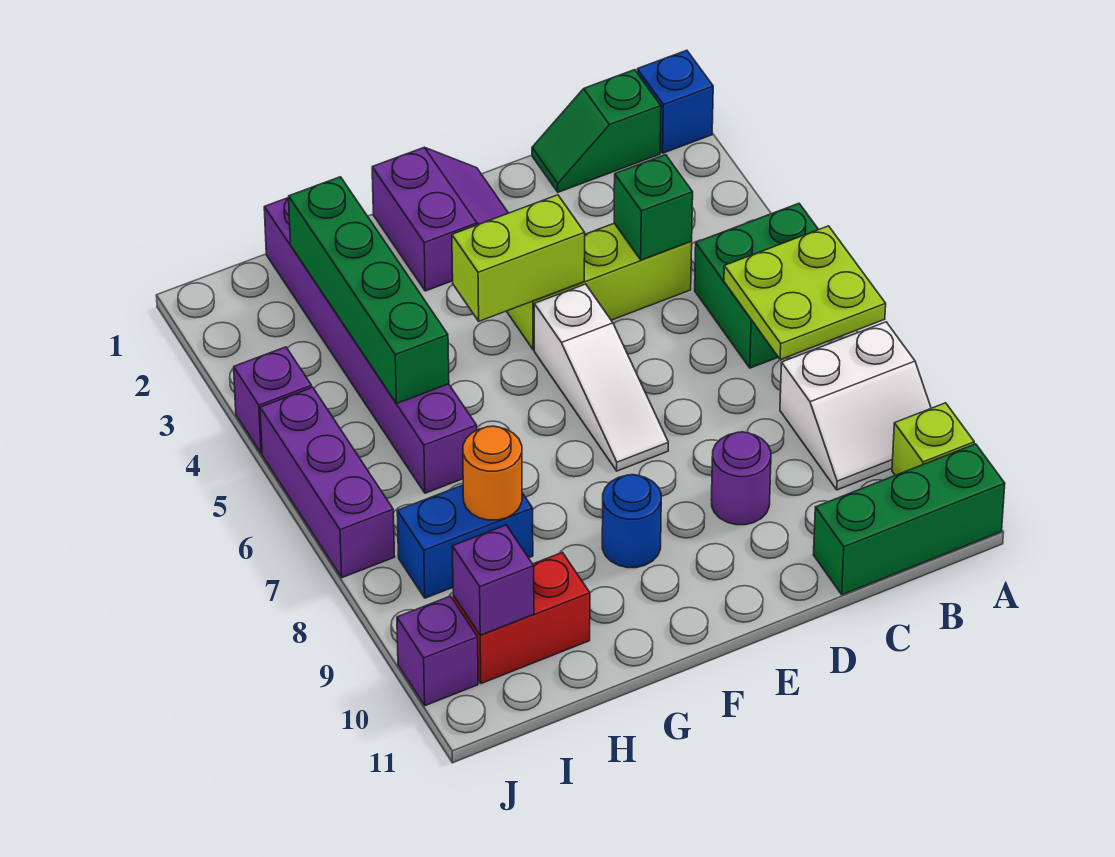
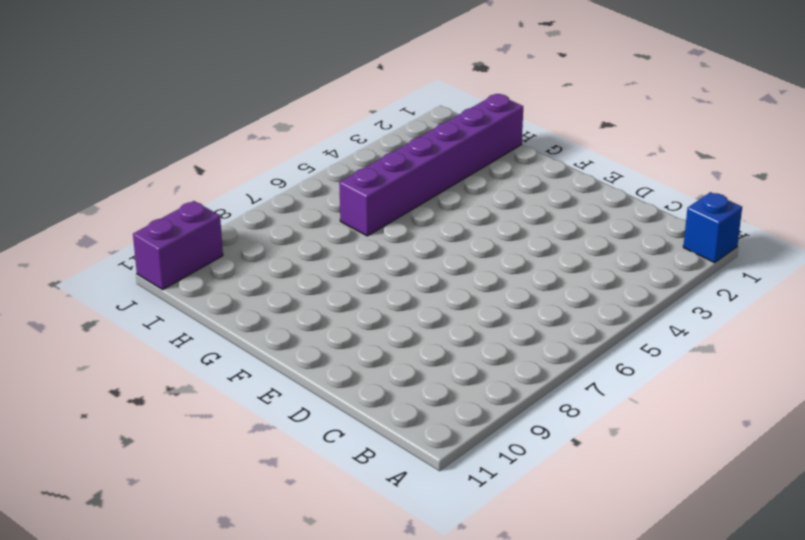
purple 1x2 brick [133,201,223,289] -> purple 1x1 brick [397,596,478,706]
none -> green 2x2 brick [695,203,819,368]
none -> white 2x2 slope [780,322,931,490]
none -> lime 1x1 brick [892,403,974,475]

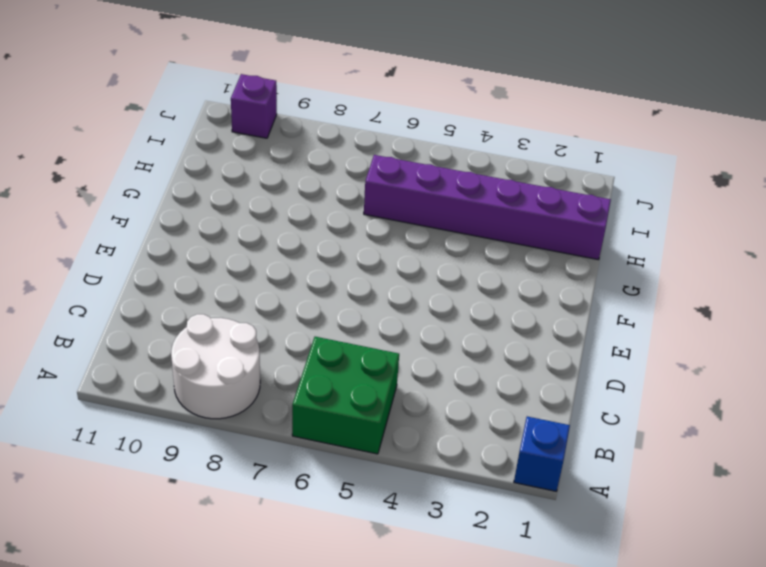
white 2x2 round brick [171,314,260,419] -> white 2x2 slope [780,322,931,490]
none -> lime 1x1 brick [892,403,974,475]
none -> green 1x3 brick [813,444,1005,595]
none -> green 1x2 slope [532,70,661,192]

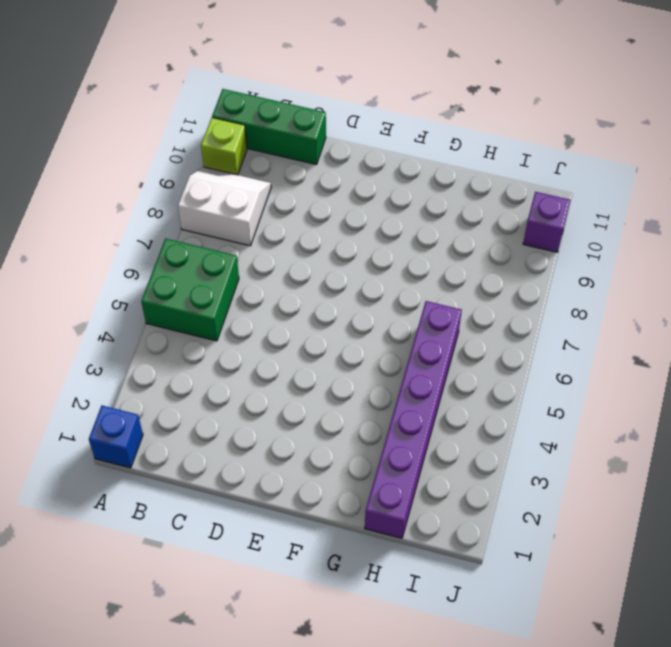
none -> green 1x2 slope [532,70,661,192]
none -> lime 1x3 brick [507,223,692,350]
none -> purple 1x1 round brick [711,432,771,525]

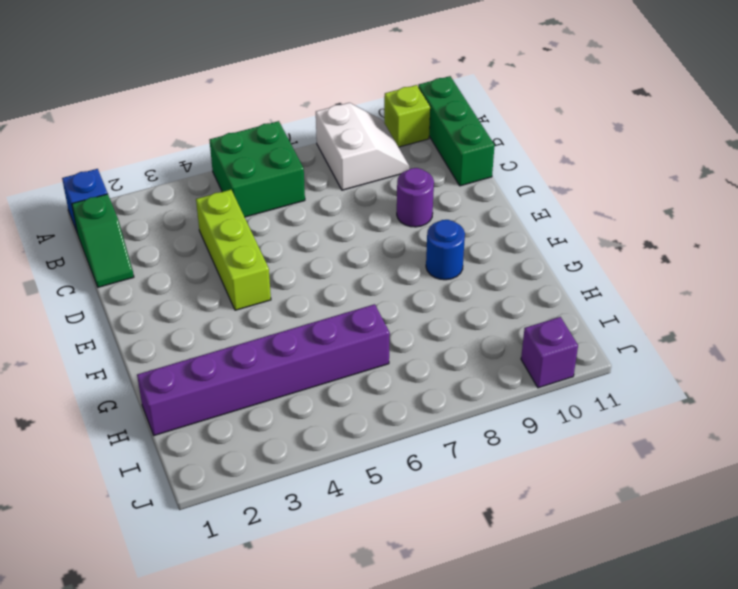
none -> purple 2x2 slope [372,147,508,291]
none -> white 1x3 slope [534,284,668,471]
none -> blue 1x2 brick [397,485,533,598]

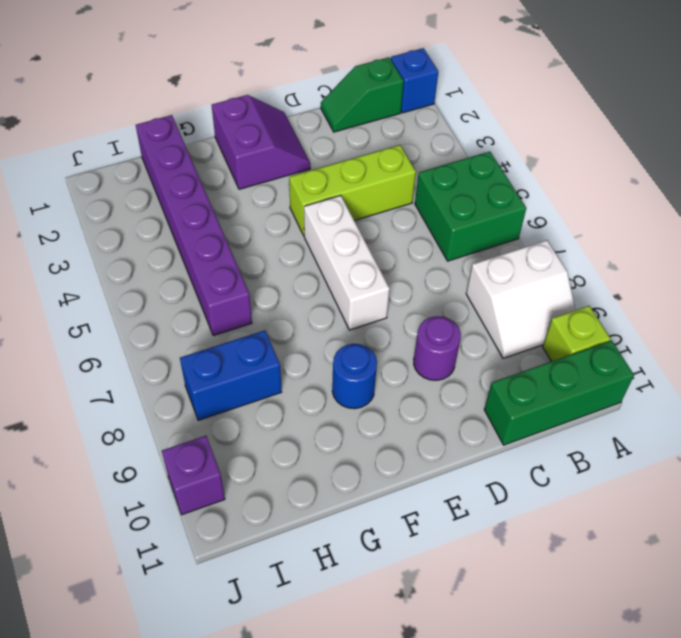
white 1x3 brick [304,195,390,330] -> white 1x3 slope [534,284,668,471]
none -> red 1x2 brick [453,552,590,684]
none -> purple 1x1 brick [234,347,312,453]
none -> purple 1x3 brick [260,387,395,578]

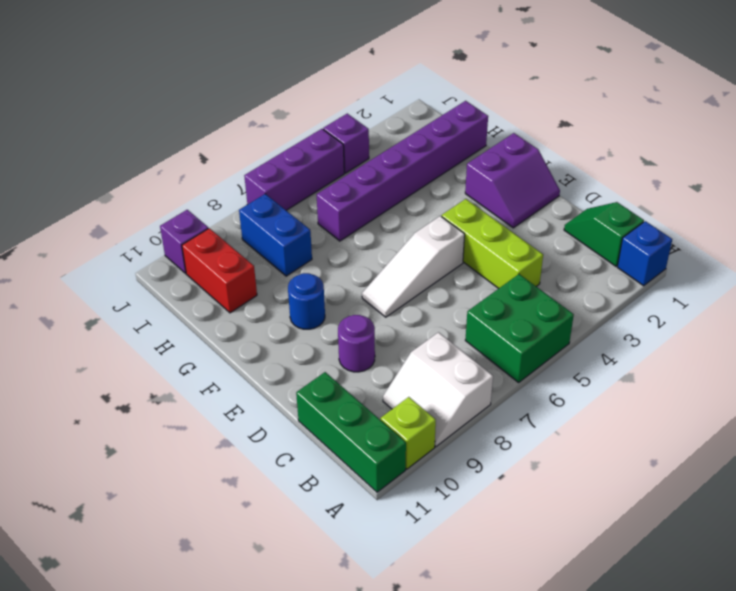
none -> lime 2x2 plate [724,226,886,360]
none -> green 1x1 brick [614,155,693,260]
none -> lime 1x2 brick [452,195,585,321]

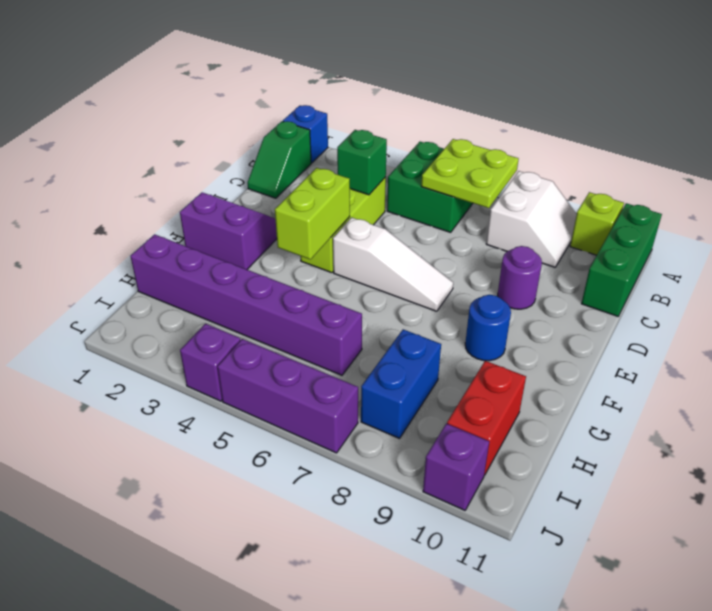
none -> green 1x4 brick [289,177,449,404]
none -> orange 1x1 round brick [463,426,522,520]
none -> purple 1x1 brick [452,525,534,635]

